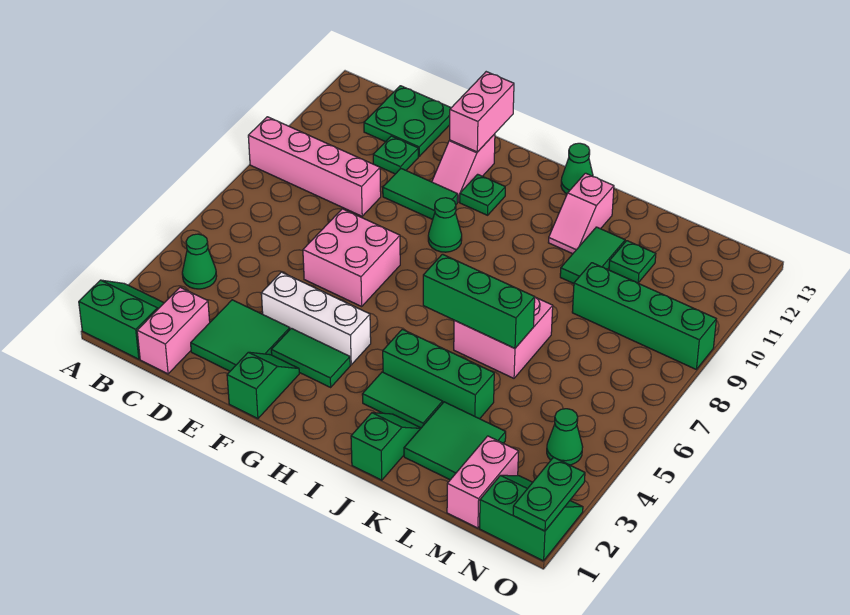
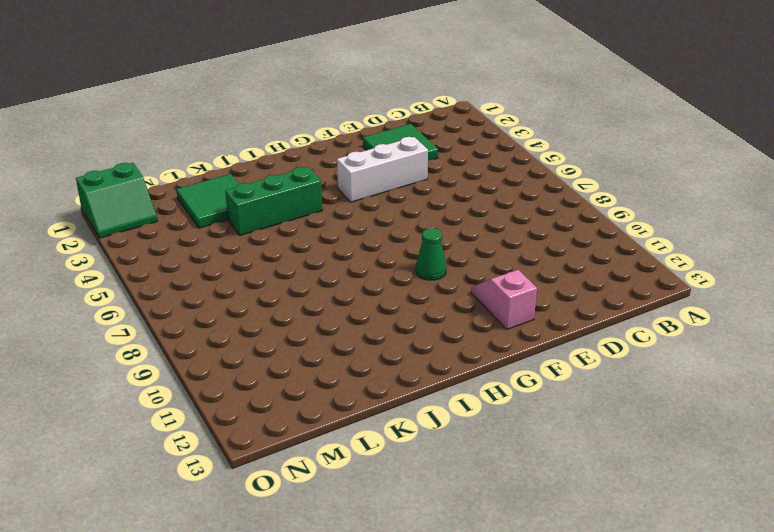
none -> green 2x2 slope [79,280,164,359]
none -> pink 1x4 brick [248,117,381,216]
none -> green 1x1 cone [182,234,217,289]
none -> pink 1x2 brick [137,287,210,374]

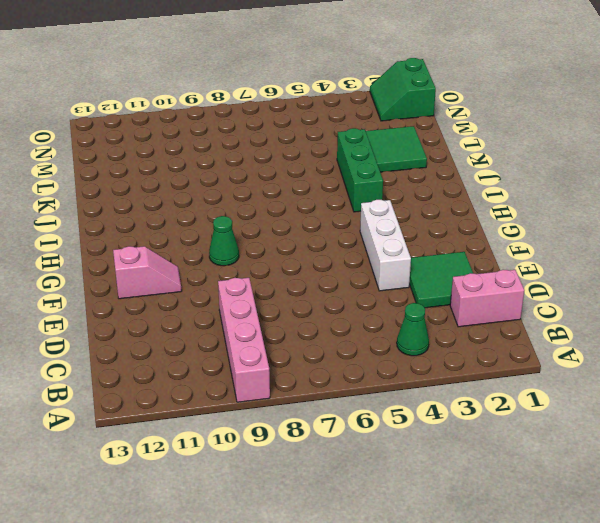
none -> green 2x2 slope [79,280,164,359]
none -> green 2x2 plate [364,86,451,156]
none -> green 1x1 plate [373,136,418,174]
none -> pink 2x2 brick [303,209,400,306]

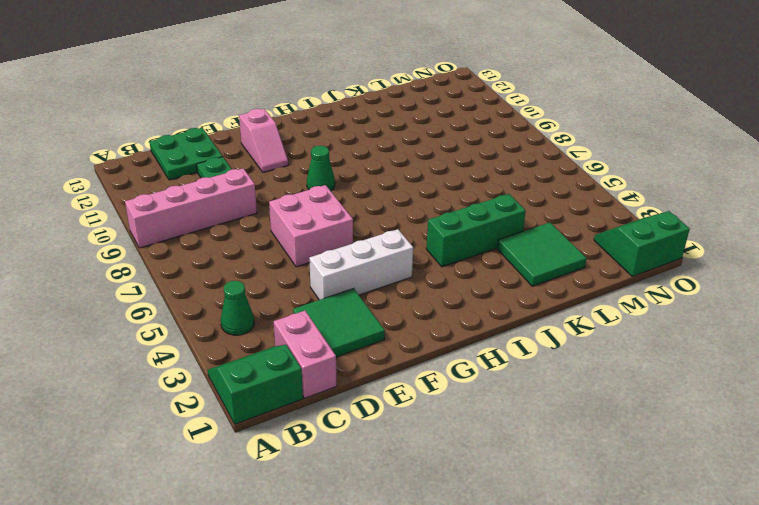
none -> green 1x2 tile [383,169,458,219]
none -> green 1x2 slope [227,352,299,419]
none -> green 1x2 tile [271,328,350,387]
none -> green 1x1 plate [460,174,505,215]

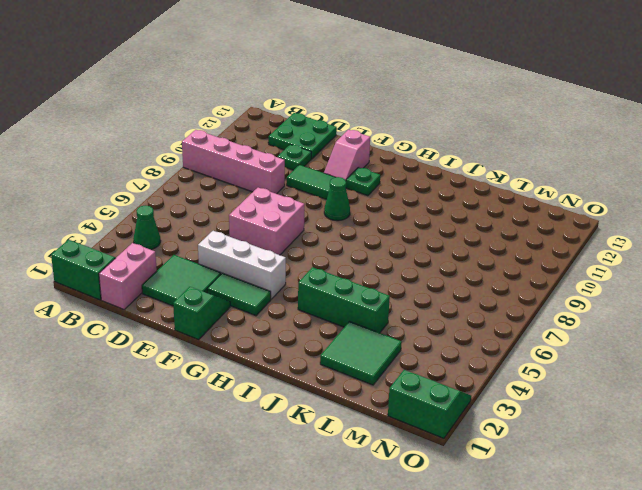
none -> green 1x2 tile [362,372,443,428]
none -> green 1x1 cone [561,143,593,194]
none -> green 1x2 slope [351,413,421,480]
none -> pink 2x2 brick [454,297,553,378]

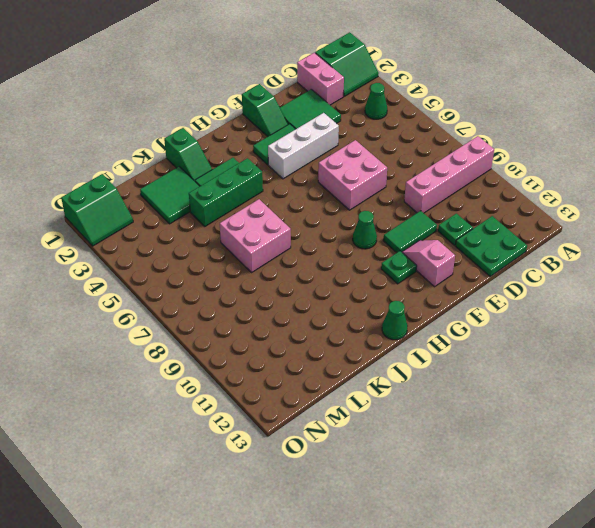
none -> pink 1x2 slope [548,173,614,254]
none -> green 1x2 tile [560,227,625,283]
none -> green 1x4 brick [572,263,716,369]
none -> green 1x1 plate [609,241,656,283]

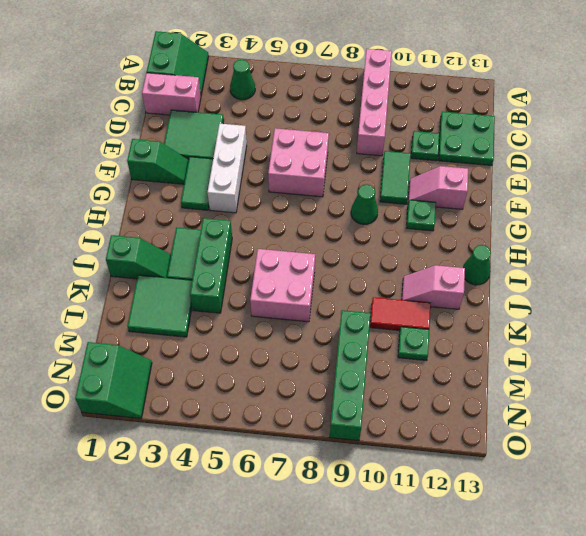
red 1x2 tile [370,297,431,330] -> green 1x2 tile [560,227,625,283]
none -> pink 1x2 brick [447,436,519,528]
none -> green 1x1 cone [547,409,583,465]
none -> pink 1x2 brick [450,72,514,152]
none -> green 1x3 brick [423,254,535,348]

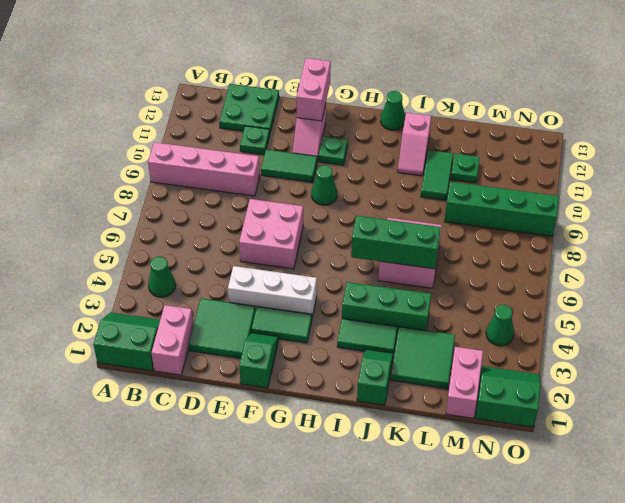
none -> green 1x2 plate [513,457,585,531]

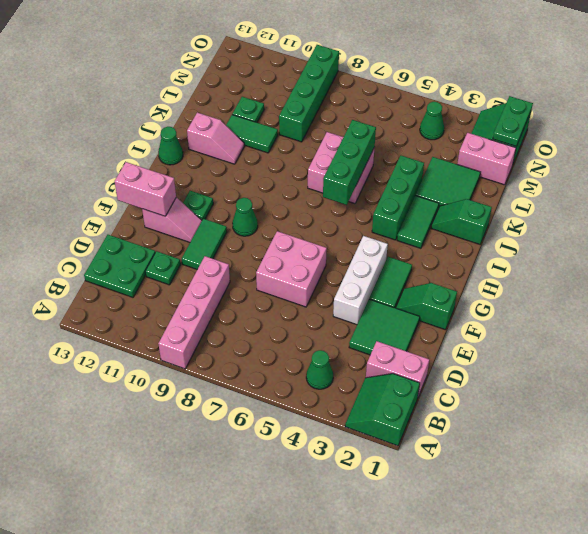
green 1x2 plate [493,96,533,146] -> green 1x2 plate turned to [513,457,585,531]

